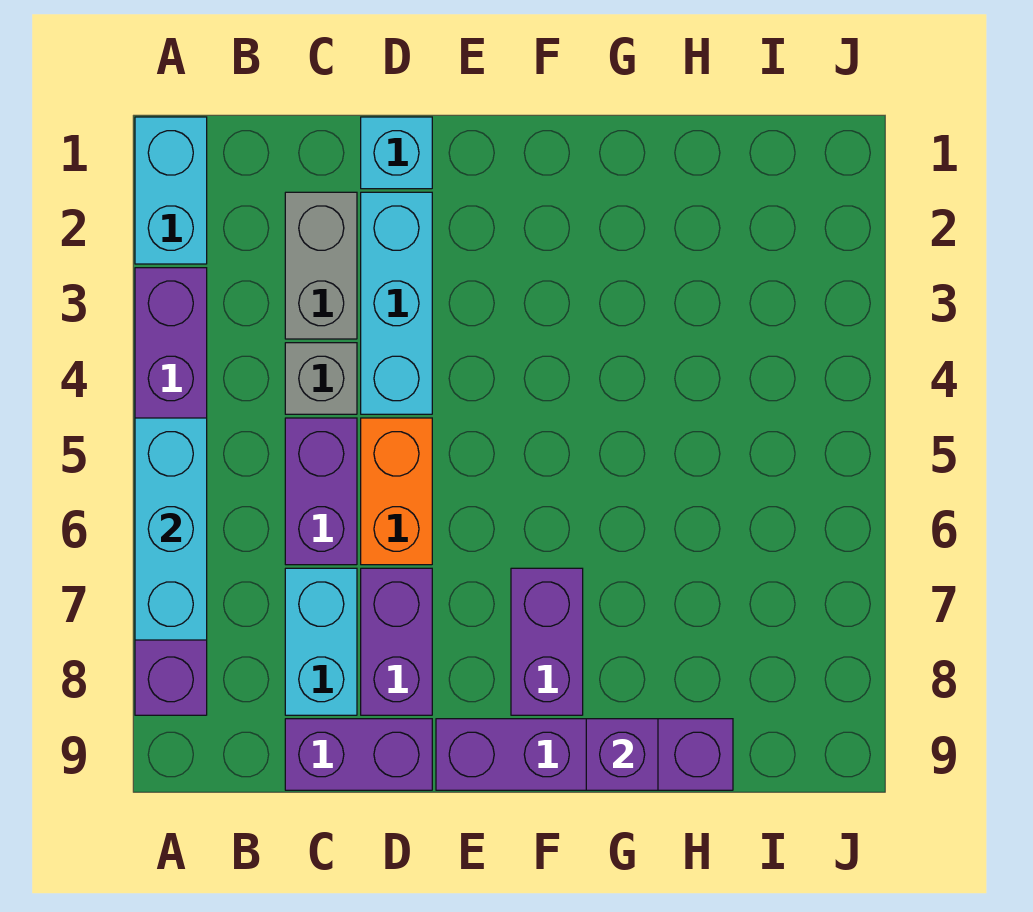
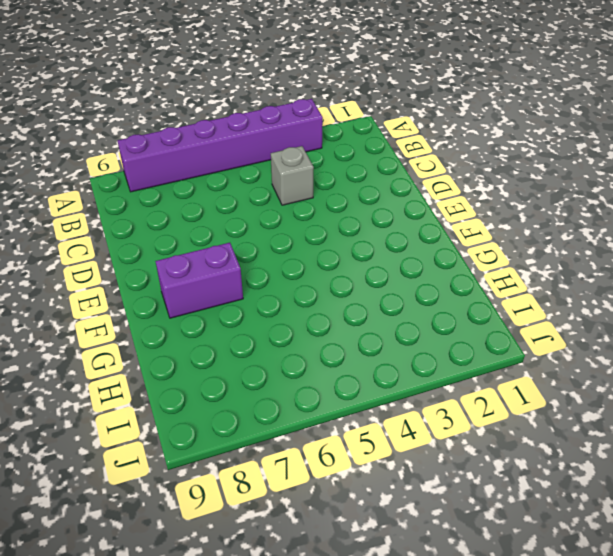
none -> cyan 1x2 brick [135,117,207,264]
none -> grey 1x2 brick [285,192,357,339]
none -> purple 1x2 brick [285,418,357,565]

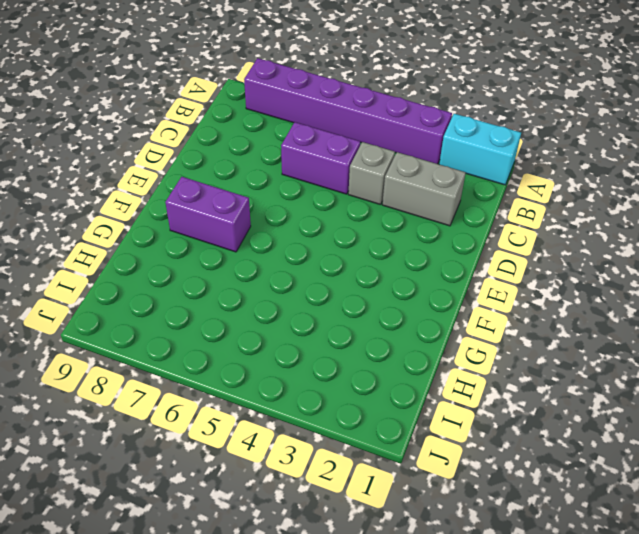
none -> cyan 1x2 brick [285,568,357,715]
none -> purple 1x2 brick [285,719,432,790]
none -> cyan 1x1 brick [361,117,432,189]

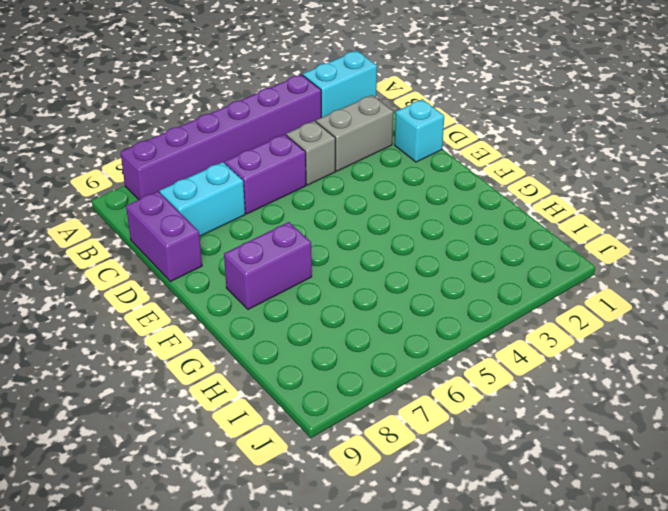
none -> cyan 1x3 brick [361,192,432,414]
none -> orange 1x2 brick [361,418,432,565]
none -> purple 1x2 brick [361,568,432,715]

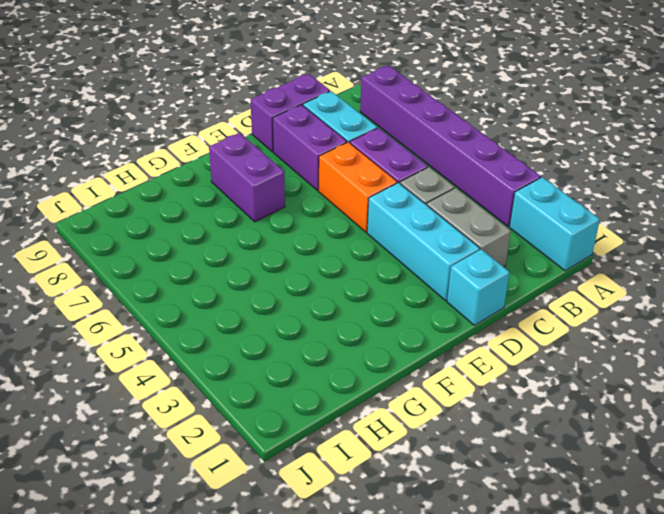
none -> purple 1x4 brick [436,719,733,790]
none -> cyan 1x3 brick [135,418,207,640]
none -> purple 1x1 brick [586,719,658,790]

